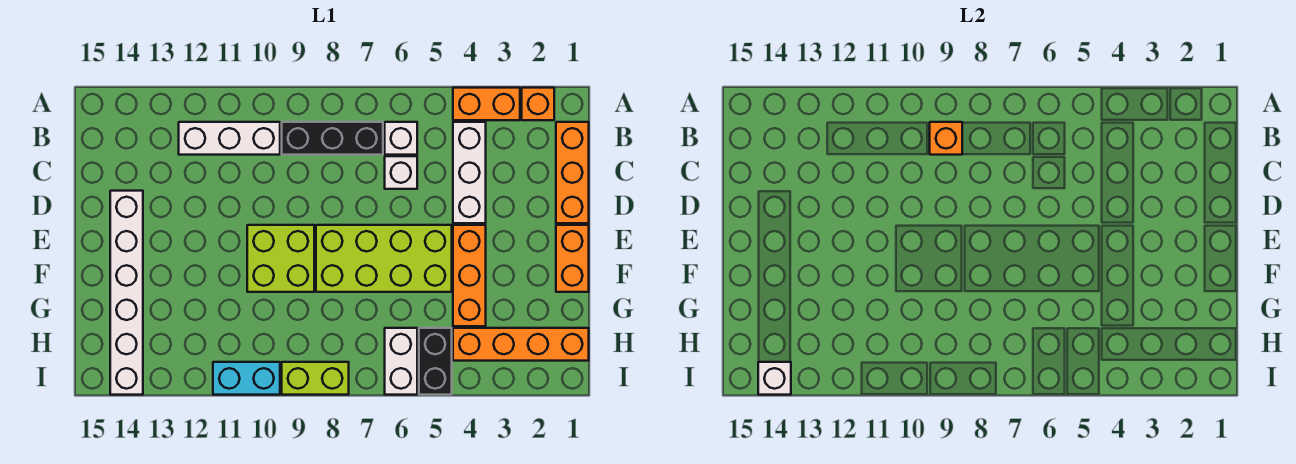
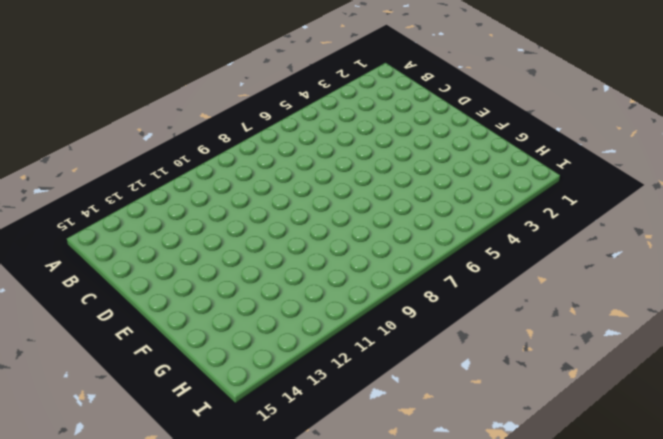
none -> orange 1x1 brick [522,88,554,120]
none -> orange 1x2 brick [453,88,520,120]
none -> orange 1x3 brick [556,122,589,223]

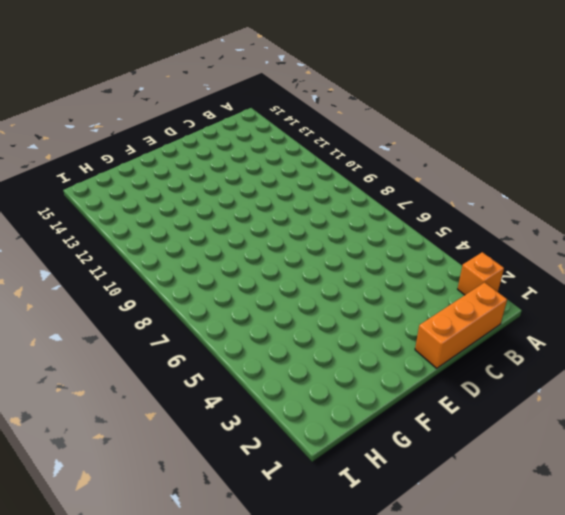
none -> orange 1x2 brick [453,88,520,120]
none -> white 1x3 brick [453,122,486,223]
none -> white 1x1 brick [385,122,417,155]

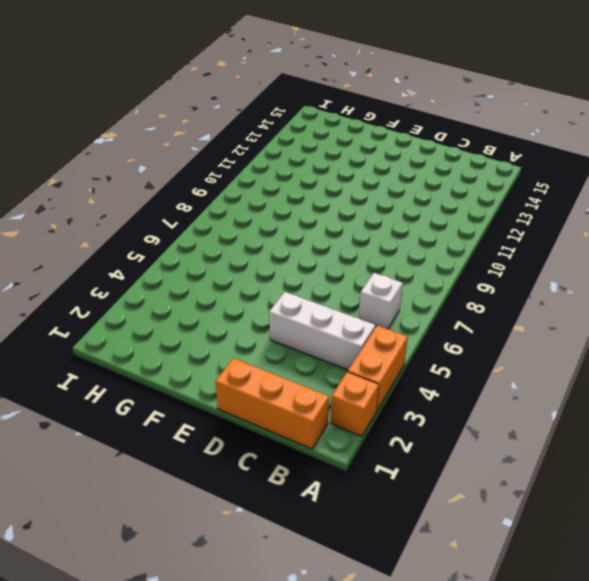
none -> black 1x3 brick [282,122,383,155]
none -> white 1x3 brick [179,122,280,155]
none -> white 1x1 brick [385,156,417,189]

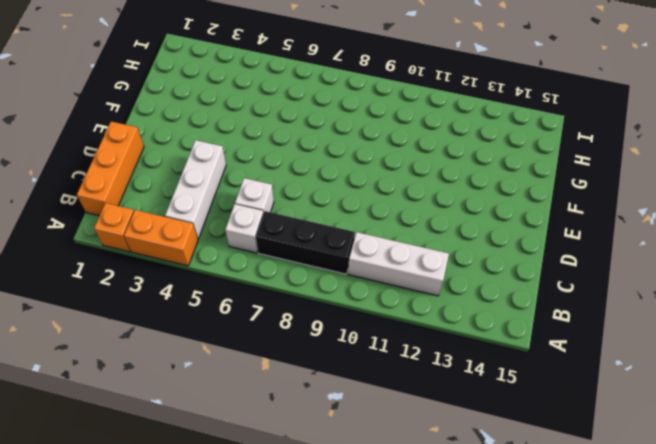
none -> white 1x6 brick [110,191,143,395]
none -> orange 1x2 brick [556,225,589,292]
none -> orange 1x3 brick [453,225,486,326]

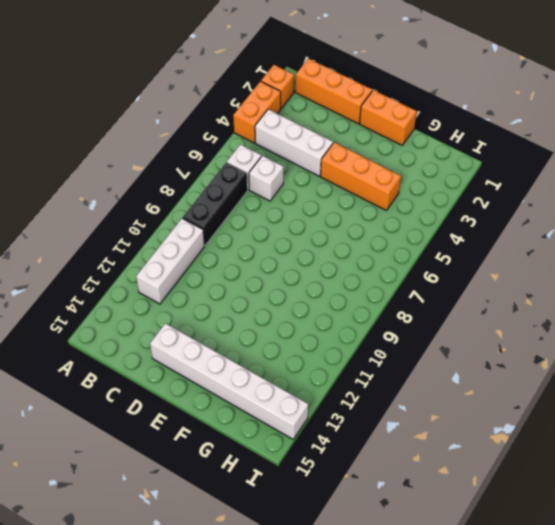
none -> lime 2x4 brick [316,225,452,292]
none -> lime 2x2 brick [247,225,314,292]
none -> orange 1x4 brick [453,328,589,361]

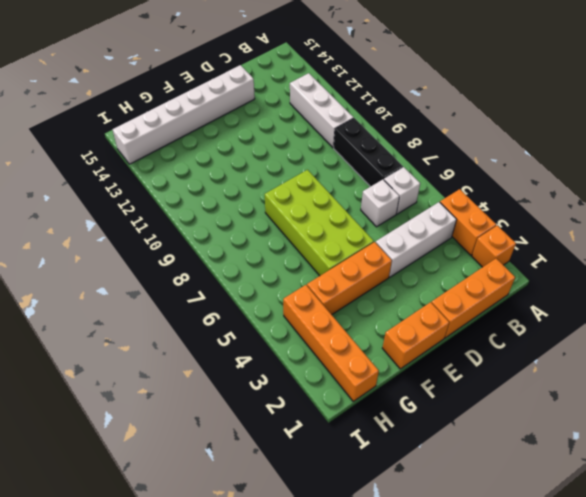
none -> lime 2x2 brick [247,225,314,292]
none -> black 1x2 brick [419,328,452,395]
none -> white 1x2 brick [385,328,417,395]

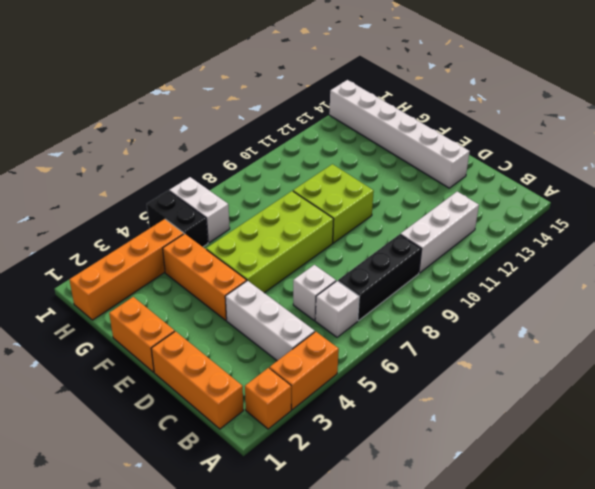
none -> lime 1x2 brick [282,362,349,395]
none -> cyan 1x2 brick [213,362,280,395]
none -> orange 1x1 brick [930,122,962,155]

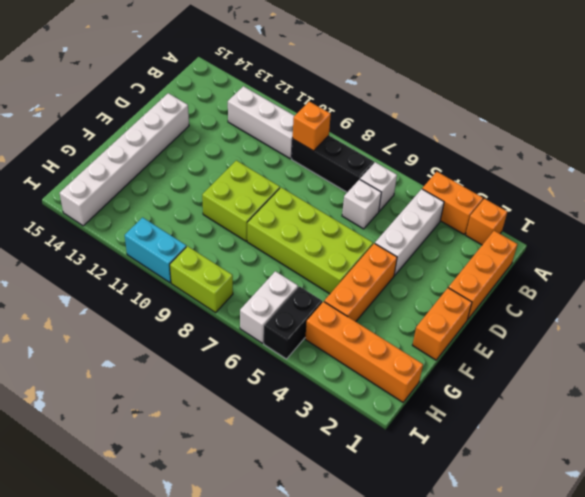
none -> white 1x1 brick [758,362,791,395]

